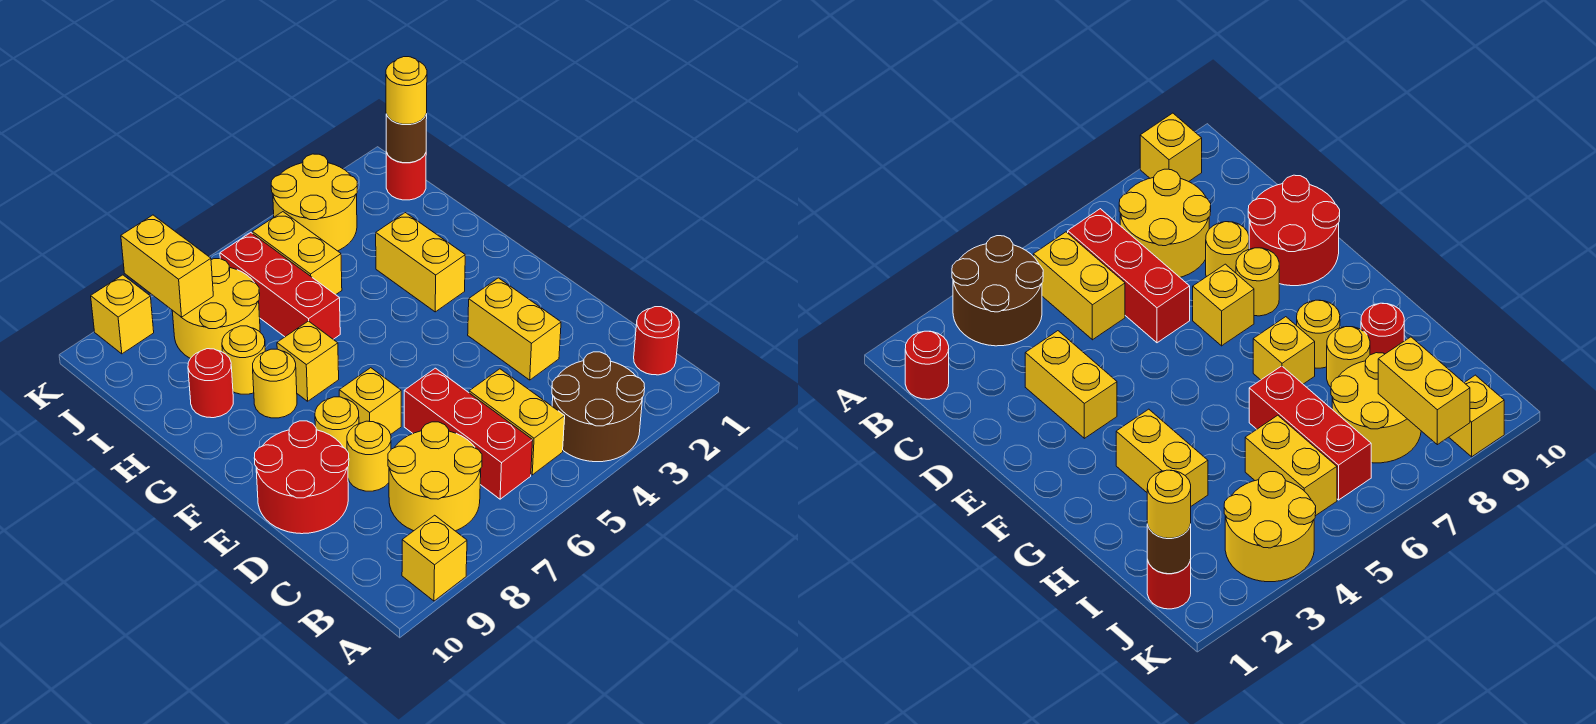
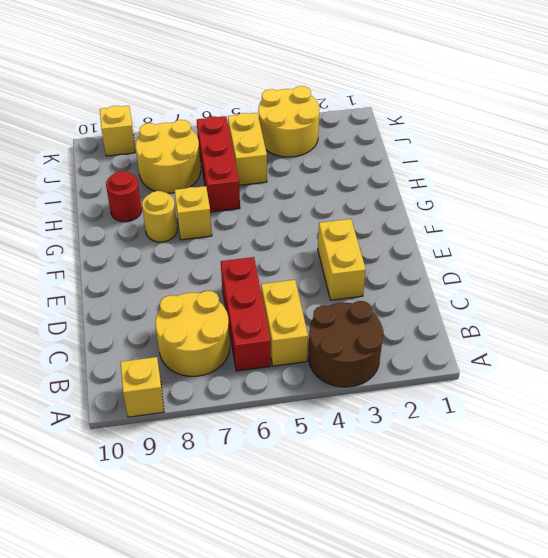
none -> red 1x1 round brick [634,307,679,375]
none -> yellow 1x1 round brick [347,421,391,491]
none -> red 2x2 round brick [254,421,349,534]

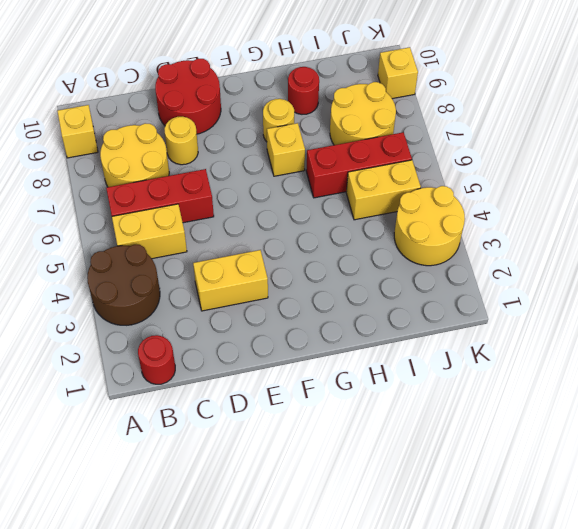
none -> yellow 1x1 brick [339,368,401,434]
none -> yellow 1x1 round brick [315,397,359,450]
none -> yellow 1x2 brick [376,213,465,312]

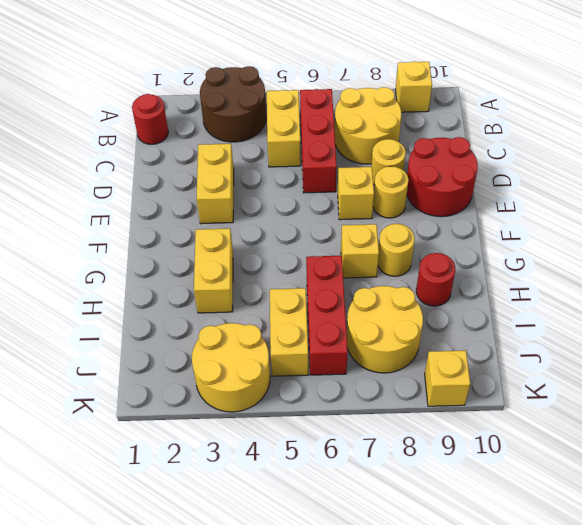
none -> yellow 1x1 round brick [222,326,265,394]
none -> red 1x1 round brick [386,152,426,200]
none -> brown 1x1 round brick [386,114,427,163]

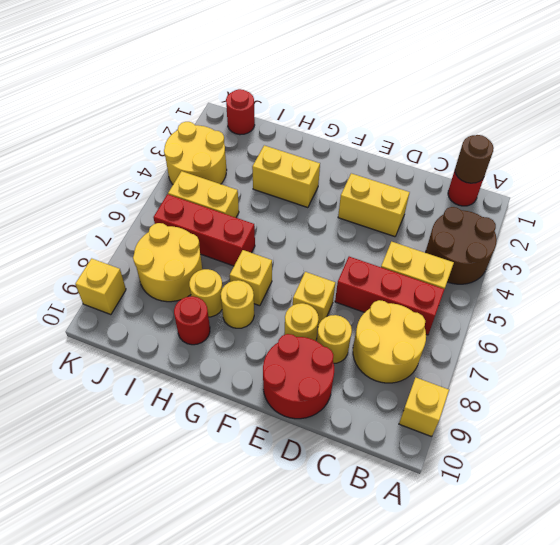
brown 1x1 round brick [455,135,494,183] -> brown 1x1 round brick moved to [386,114,427,163]
none -> yellow 1x2 brick [121,215,213,317]
none -> yellow 1x1 round brick [386,57,427,124]

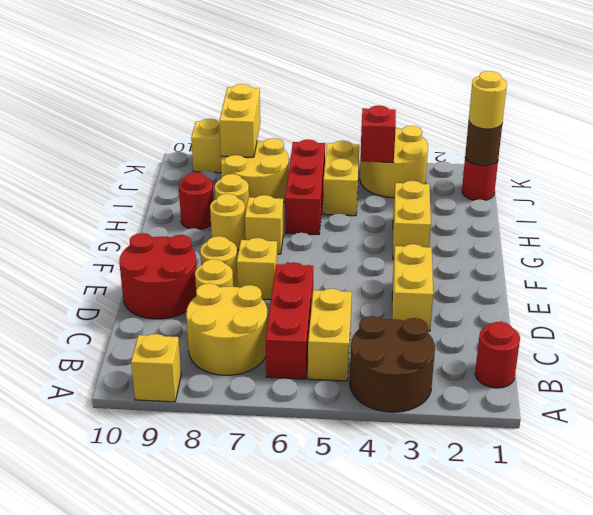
red 1x1 brick [360,105,396,163] -> none

